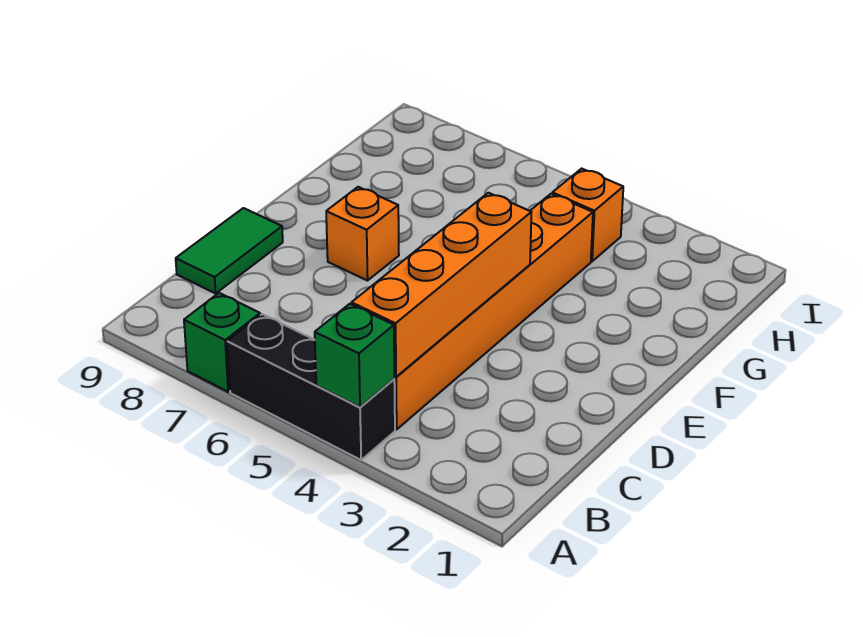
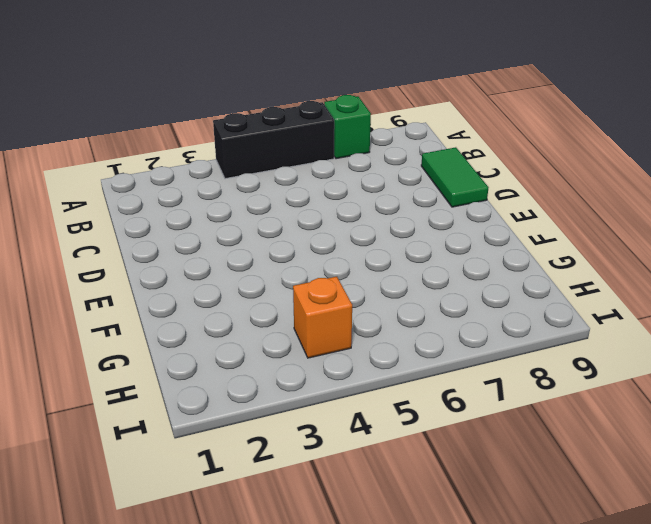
none -> orange 1x6 brick [394,194,593,429]
none -> orange 1x1 brick [326,187,399,281]

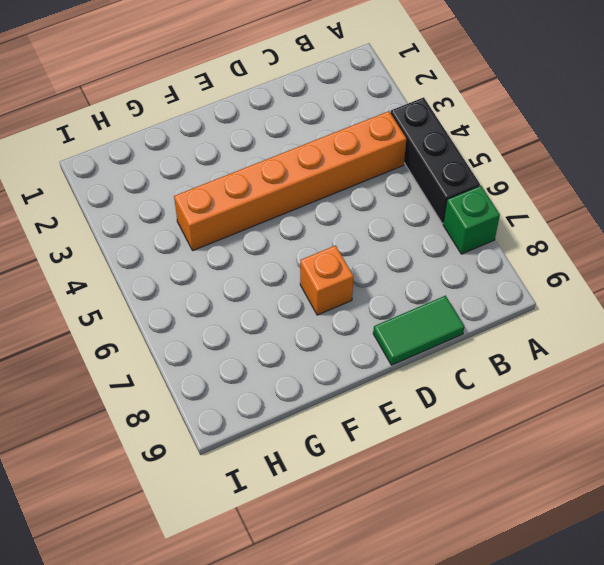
none -> orange 1x1 brick [552,169,623,261]
none -> green 1x1 brick [315,304,394,407]

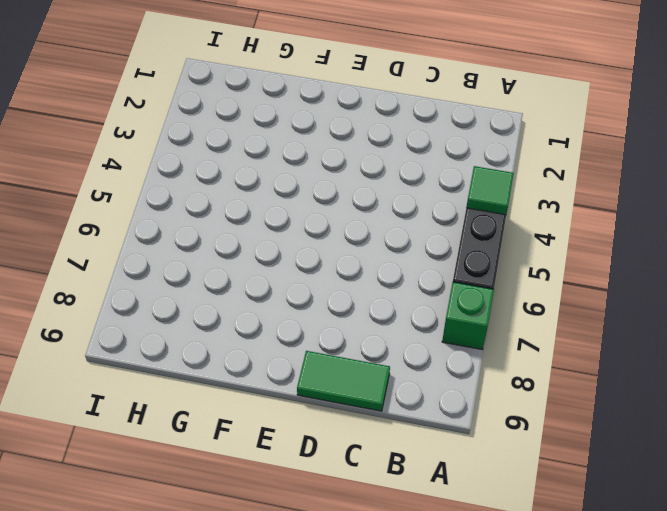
green 1x1 tile [466,166,514,215] -> green 1x1 brick [315,304,394,407]
none -> orange 1x6 brick [394,194,593,429]
none -> orange 1x1 brick [326,187,399,281]

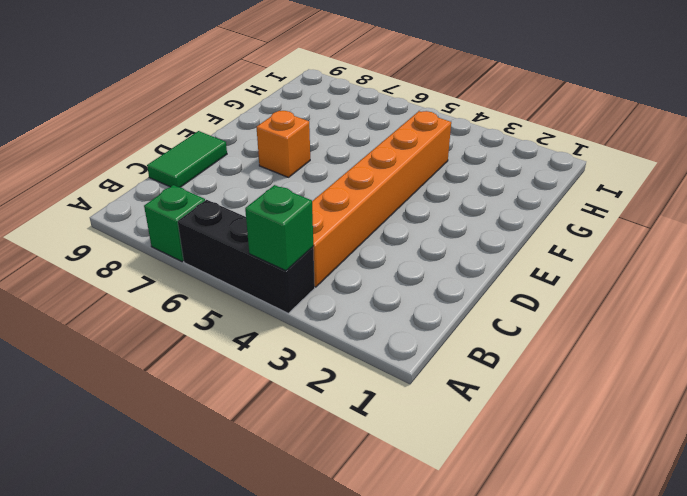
none -> orange 1x1 brick [552,169,623,261]
none -> orange 1x4 brick [352,193,531,377]

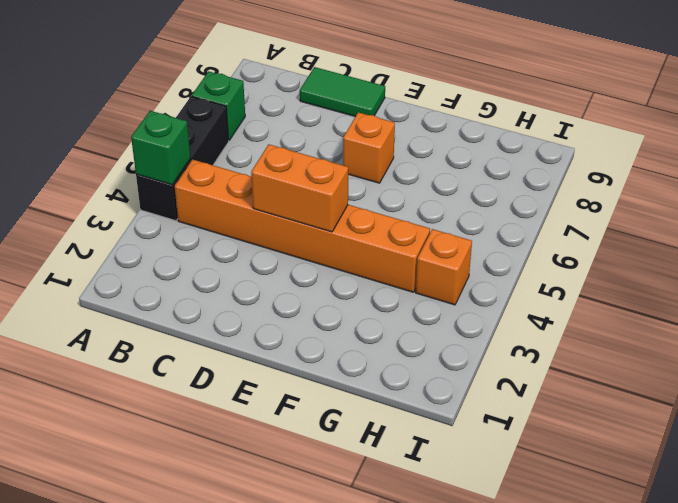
orange 1x2 brick [251,144,348,232] -> orange 1x4 brick [352,193,531,377]

